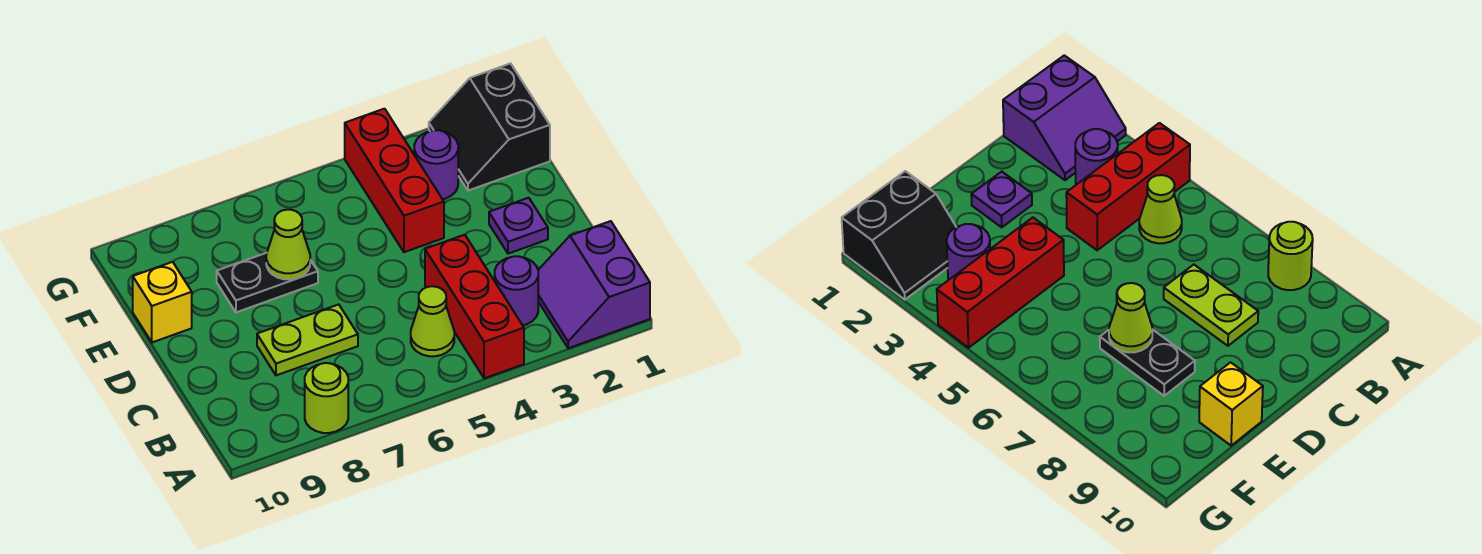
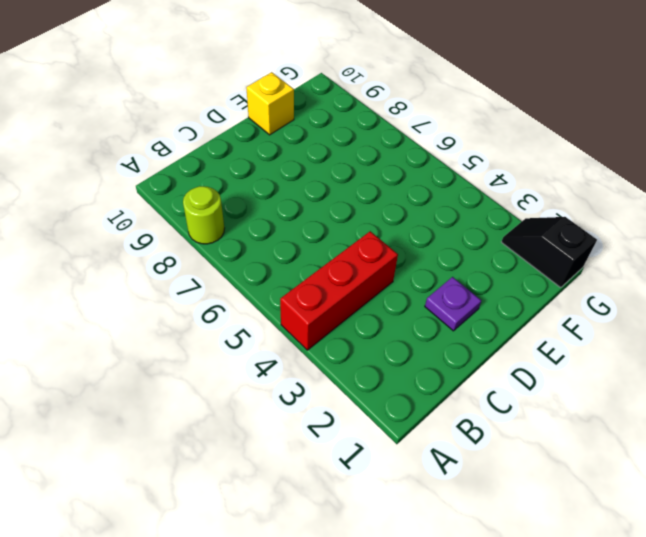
black 1x2 slope [502,217,597,288] -> black 2x2 slope [429,64,550,191]
none -> purple 2x2 slope [538,221,650,348]
none -> purple 1x1 round brick [495,256,538,325]
none -> lime 1x1 cone [411,286,454,356]

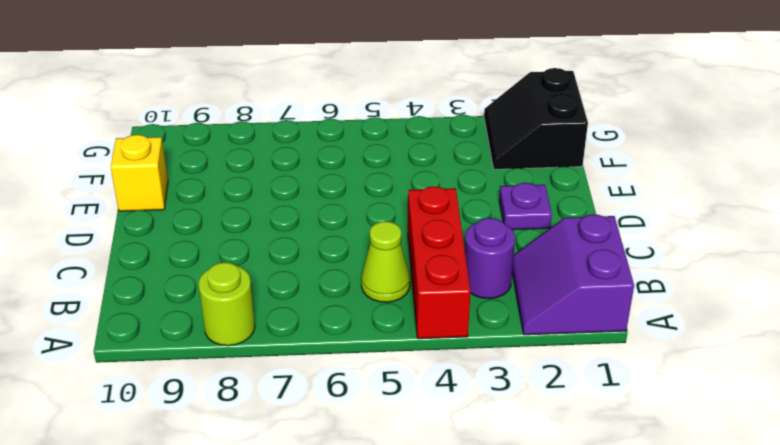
none -> lime 1x2 plate [257,304,358,375]
none -> red 1x3 brick [345,109,444,252]
none -> black 1x2 plate [217,253,318,312]

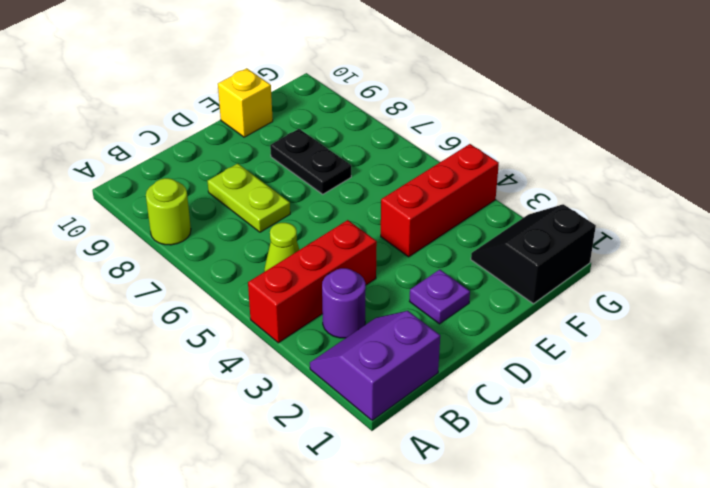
none -> purple 1x1 round brick [414,130,458,199]
none -> lime 1x1 cone [266,210,310,280]

